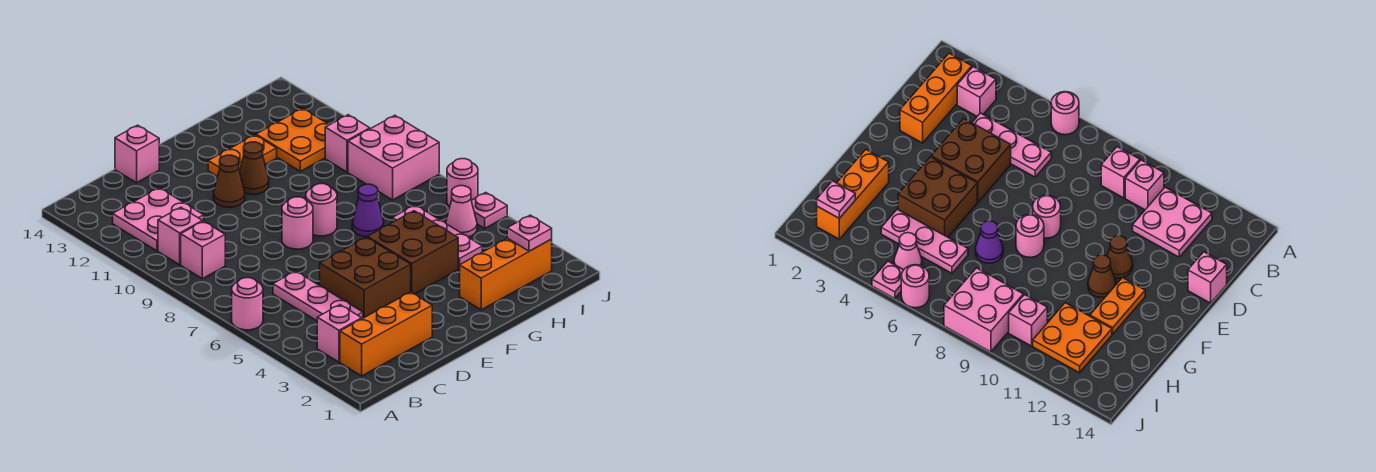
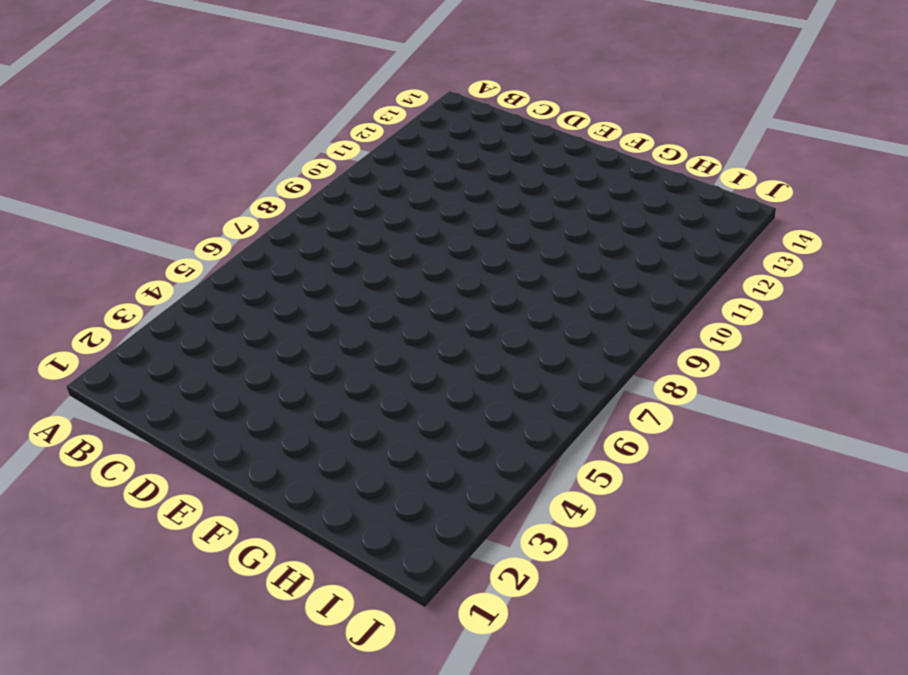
none -> pink 1x1 round brick [232,278,263,330]
none -> orange 1x3 brick [340,292,432,376]
none -> pink 1x1 brick [317,305,362,362]

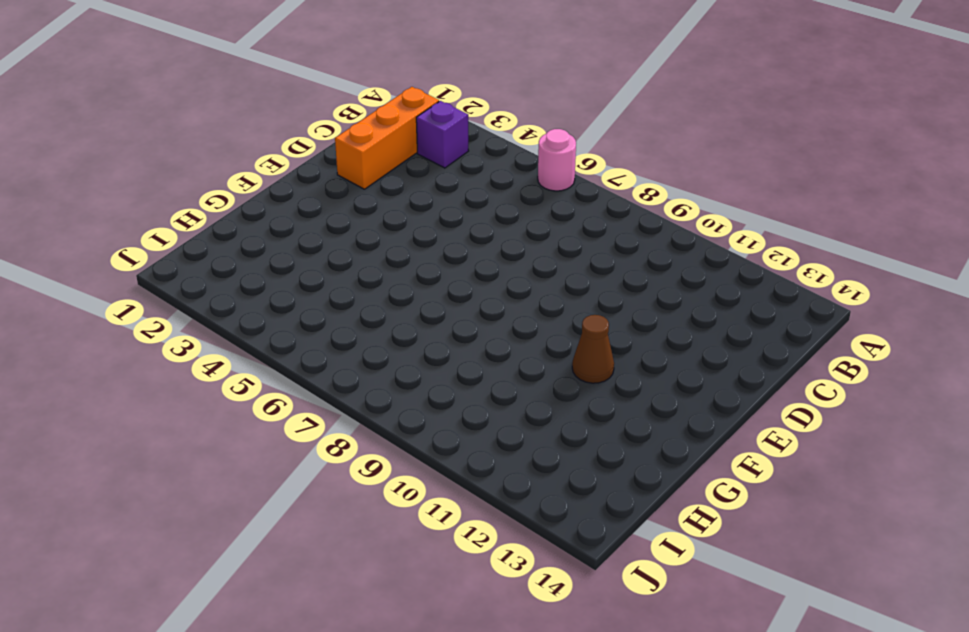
purple 1x1 brick [416,101,469,168] -> pink 1x1 brick [317,305,362,362]
none -> pink 1x1 brick [181,221,225,279]
none -> pink 1x1 brick [158,207,202,265]
none -> pink 2x2 plate [113,188,204,251]

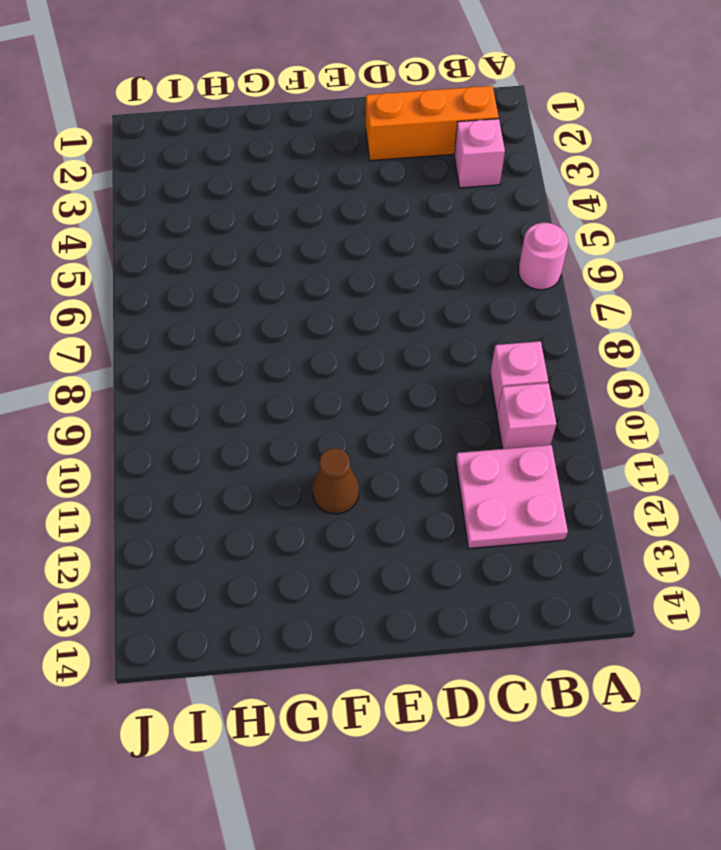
none -> pink 1x3 plate [273,271,363,321]
none -> brown 2x2 brick [320,237,411,318]
none -> pink 1x1 brick [115,125,159,183]

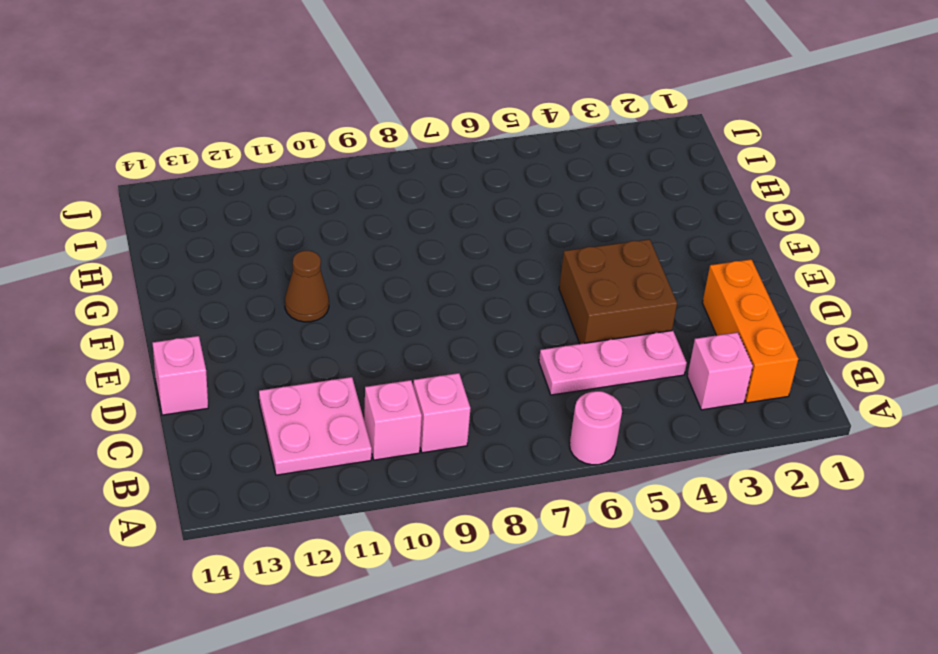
none -> pink 1x1 round brick [282,197,313,249]
none -> brown 1x1 cone [214,155,245,207]
none -> brown 2x2 brick [367,211,458,294]

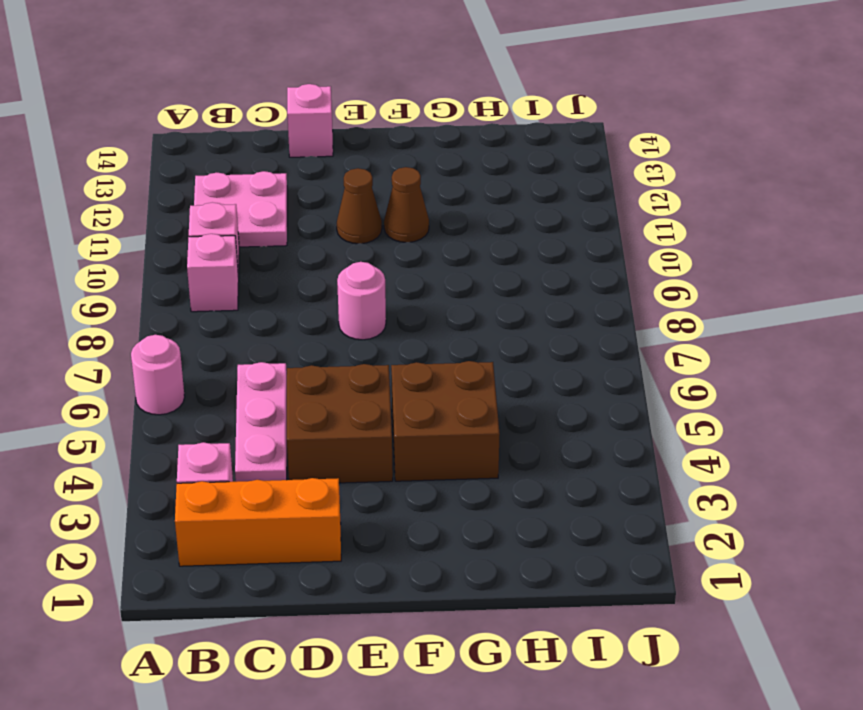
none -> pink 1x1 round brick [306,184,337,236]
none -> orange 1x2 plate [208,135,277,177]
none -> orange 1x3 brick [460,238,552,310]

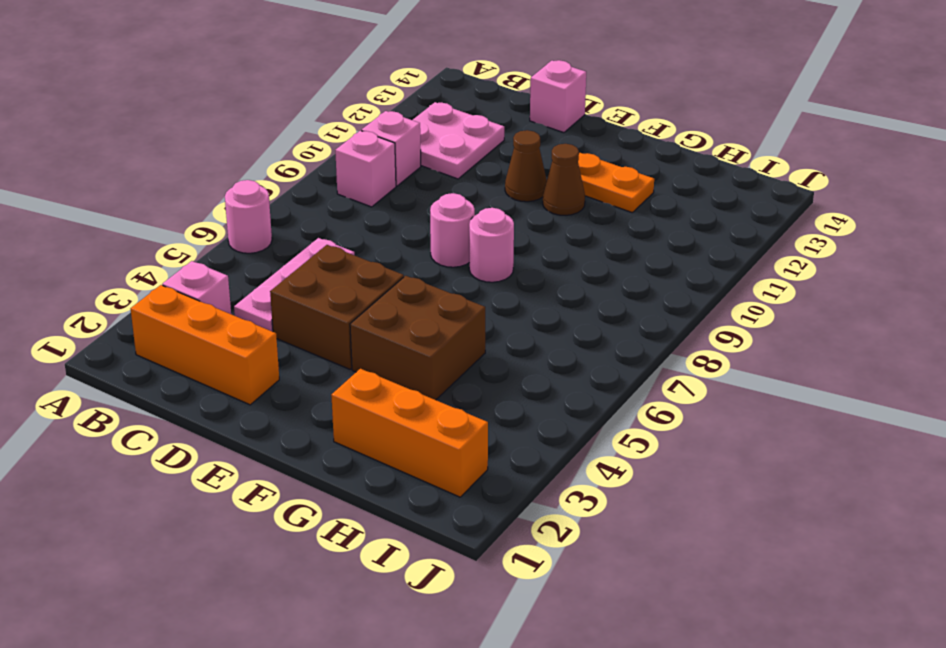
none -> purple 1x1 cone [352,184,384,237]
none -> pink 1x3 plate [392,205,482,269]
none -> orange 2x2 plate [256,108,329,171]

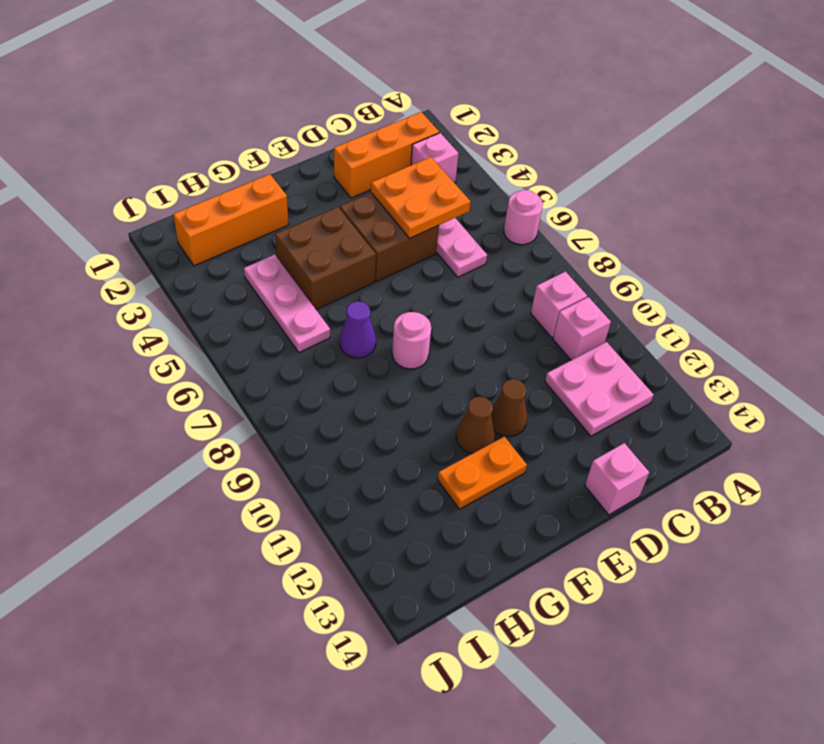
orange 2x2 plate [371,157,471,238] -> orange 2x2 plate moved to [256,108,329,171]
none -> pink 1x1 round brick [282,197,313,249]
none -> pink 1x1 cone [446,186,477,237]
none -> pink 2x2 brick [348,115,439,200]

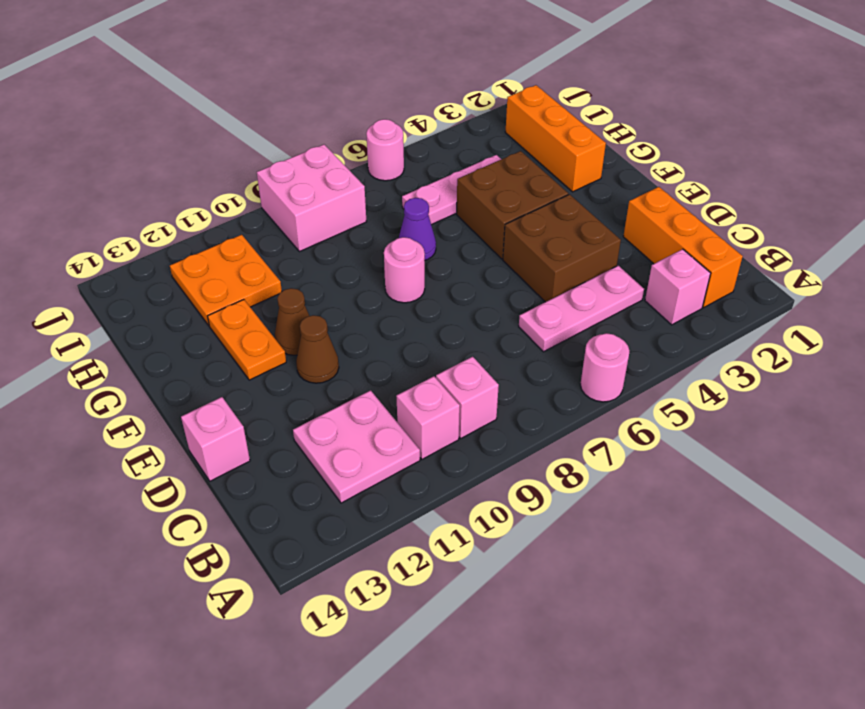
none -> pink 1x1 round brick [282,197,313,249]
none -> pink 1x1 cone [446,186,477,237]
none -> pink 1x1 brick [325,115,370,172]

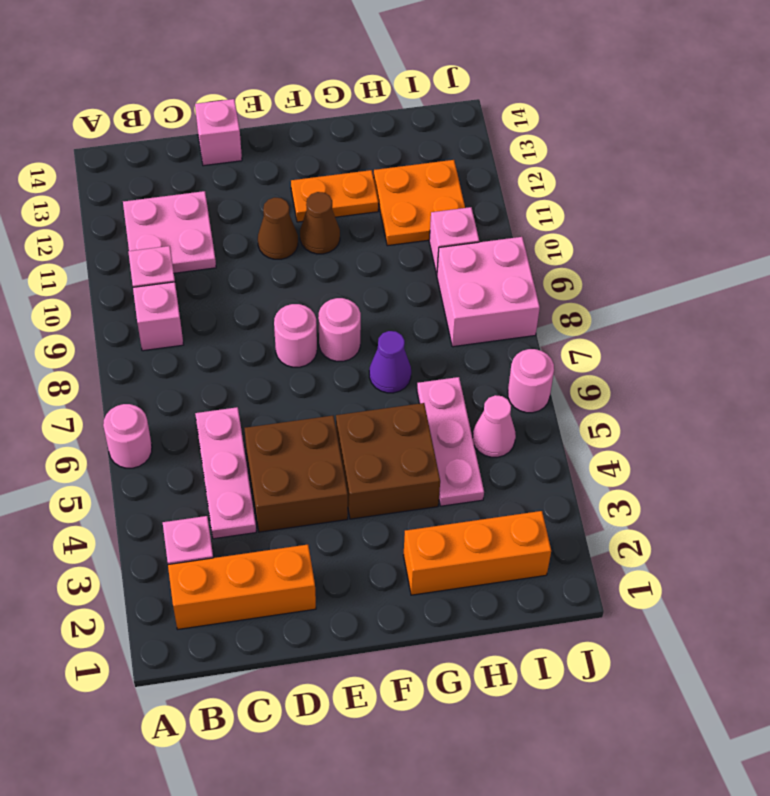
none -> pink 1x1 plate [471,193,507,228]
none -> pink 1x1 plate [507,215,552,251]

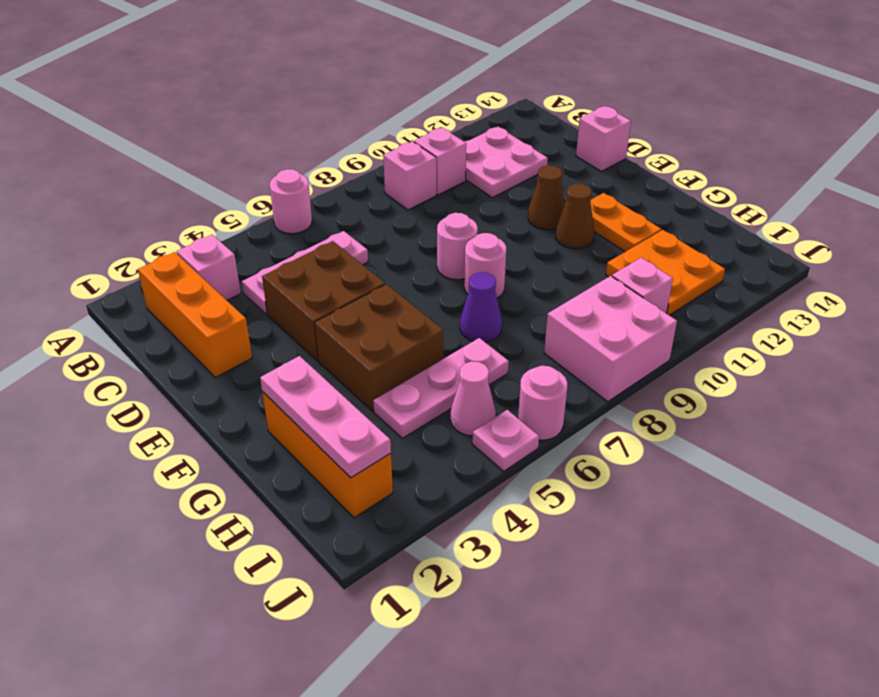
pink 1x3 plate [260,356,391,478] -> pink 1x1 plate [507,215,552,251]

